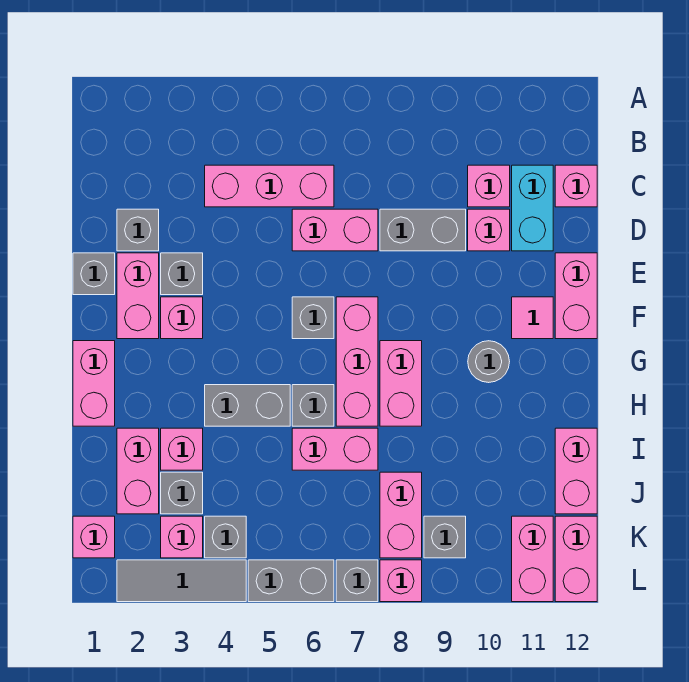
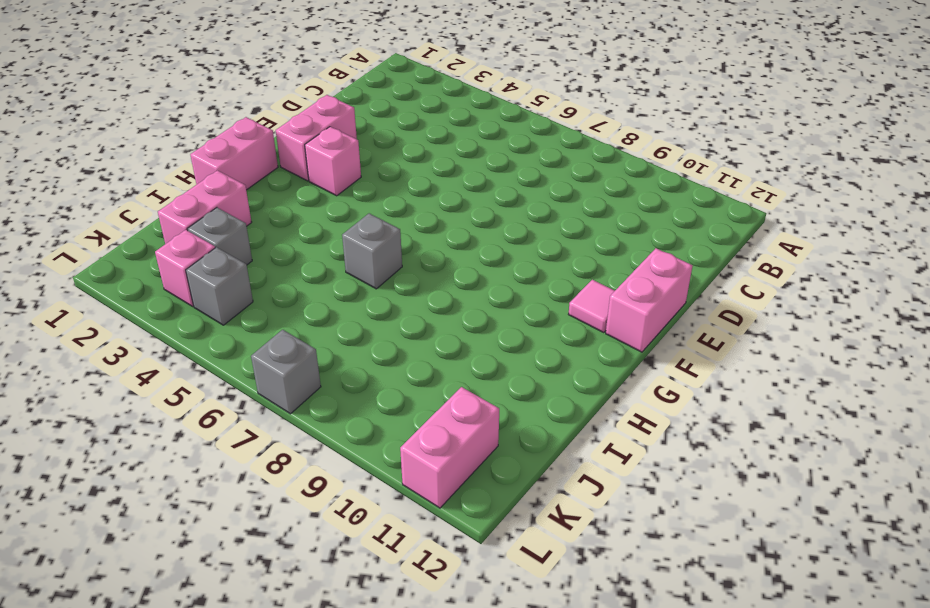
none -> pink 1x3 brick [205,165,334,207]
none -> pink 1x1 brick [468,165,510,207]
none -> cyan 1x2 brick [512,165,553,251]
none -> pink 1x1 brick [555,165,597,207]

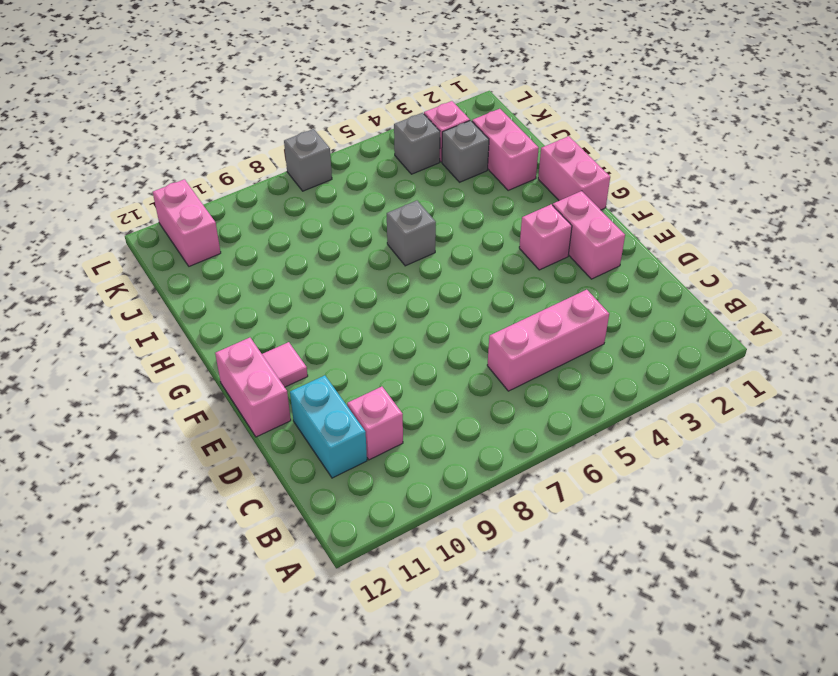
none -> pink 1x1 brick [555,165,597,207]
none -> grey 1x1 brick [117,209,159,251]
none -> pink 1x2 brick [292,209,378,251]
none -> grey 1x2 brick [380,209,466,251]

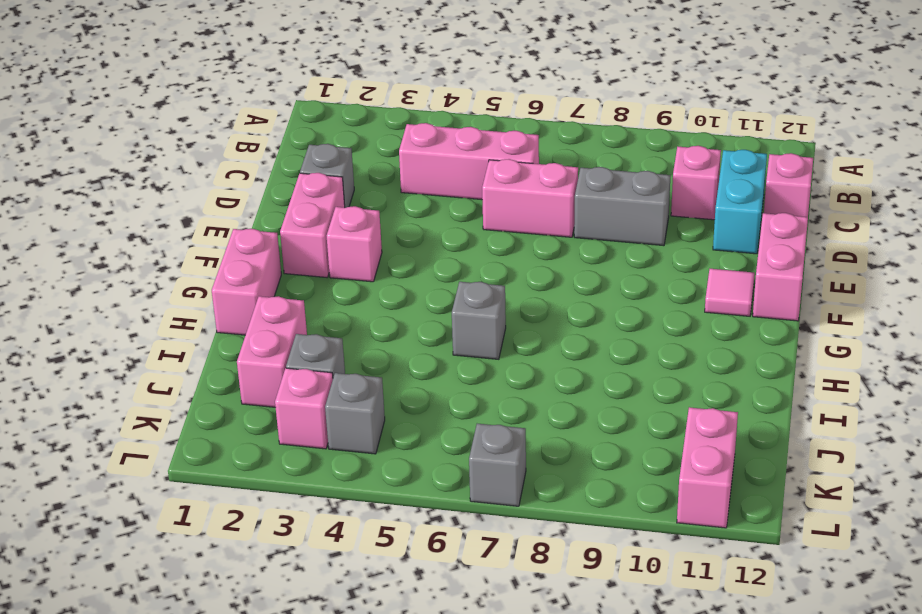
none -> pink 1x1 brick [468,209,510,251]
none -> grey 1x1 brick [73,253,115,295]
none -> grey 1x1 brick [161,253,203,295]
none -> grey 1x1 brick [292,297,334,339]

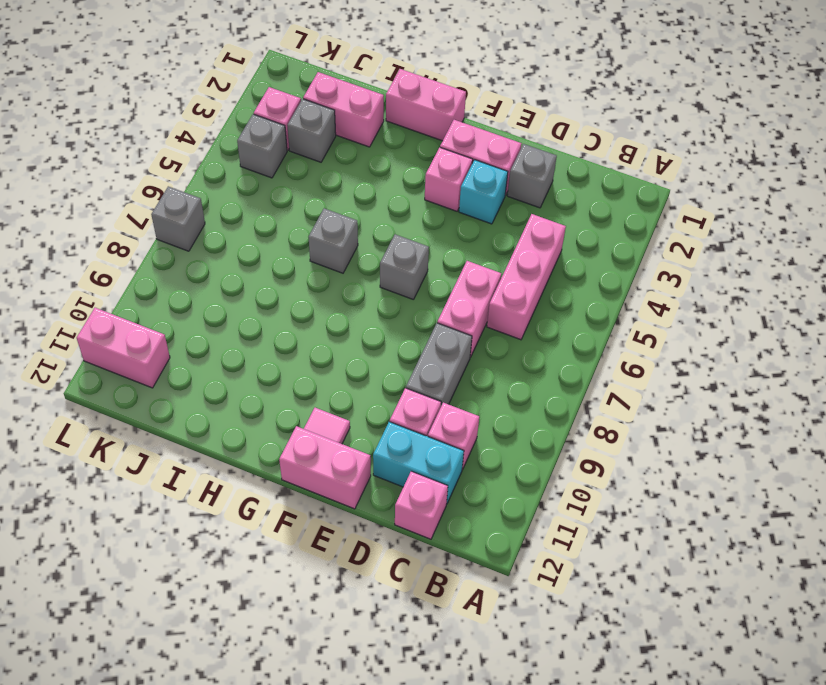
cyan 1x1 brick [459,160,508,224] -> grey 1x1 brick [161,253,203,295]
none -> grey 1x1 brick [73,253,115,295]
none -> pink 1x3 brick [336,297,378,426]
none -> pink 1x2 brick [380,341,422,426]
none -> grey 1x1 round brick [468,341,510,383]

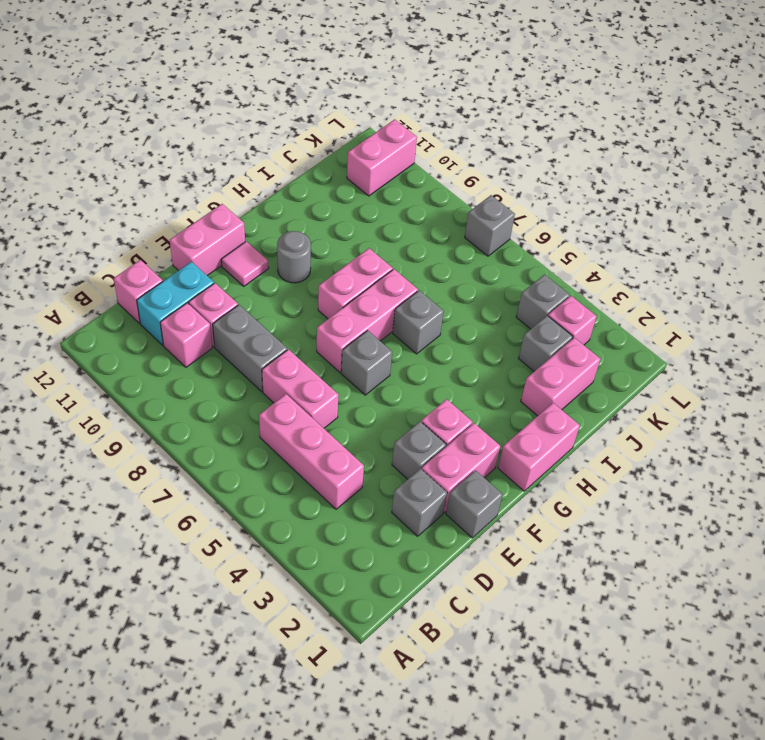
none -> grey 1x2 brick [205,385,290,426]
none -> pink 1x1 brick [161,428,203,470]
none -> pink 1x2 brick [292,428,378,470]
none -> pink 1x2 brick [555,428,597,514]

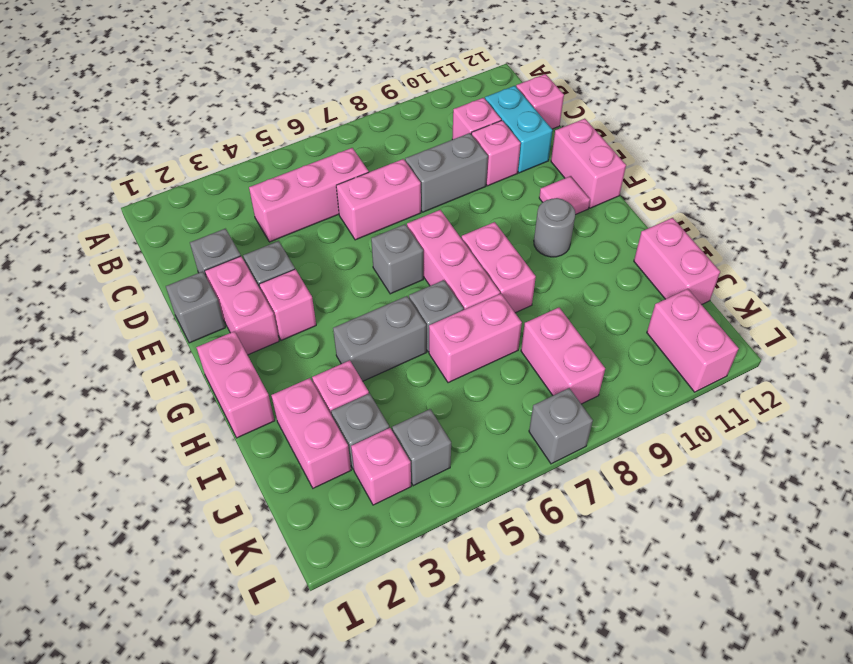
none -> pink 1x1 brick [73,516,115,558]
none -> grey 1x1 brick [424,516,466,558]
none -> pink 1x2 brick [555,516,597,602]
none -> grey 1x3 tile [117,560,246,602]

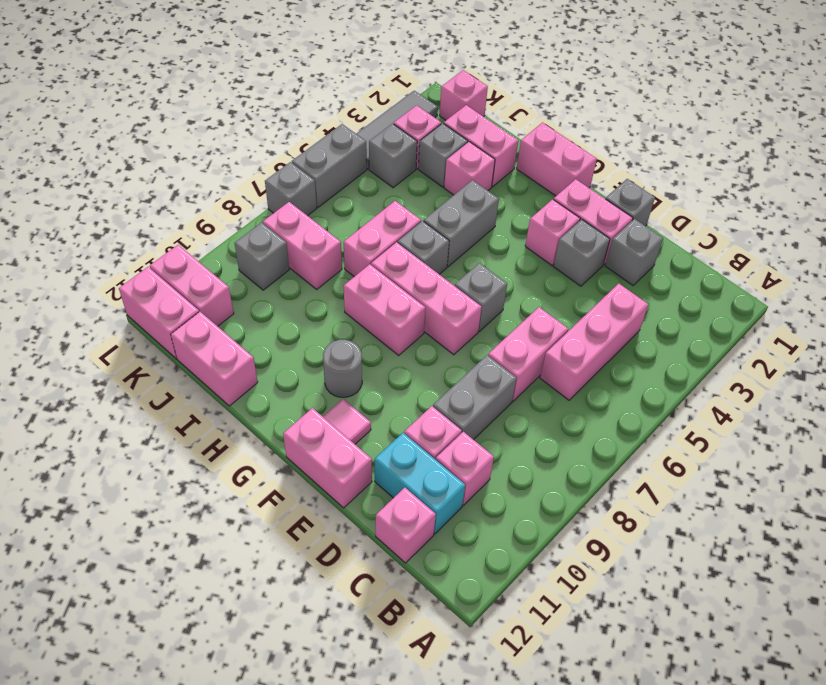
none -> pink 1x1 brick [380,560,422,602]

